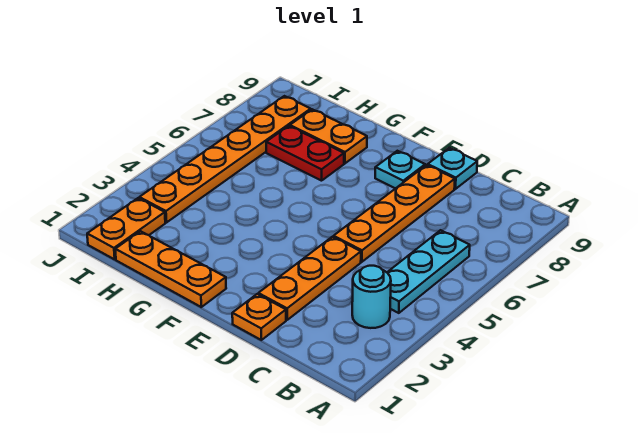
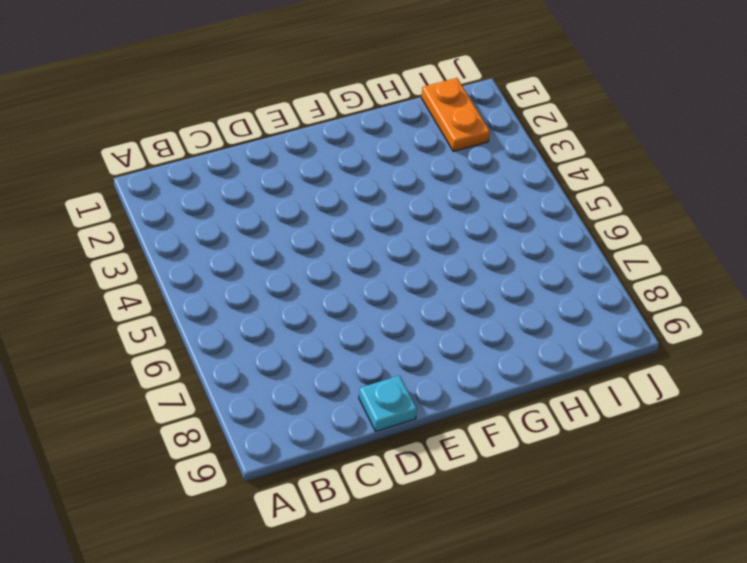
none -> cyan 1x1 round brick [352,266,391,328]
none -> cyan 1x3 plate [387,230,470,313]
none -> orange 1x1 plate [232,294,286,340]

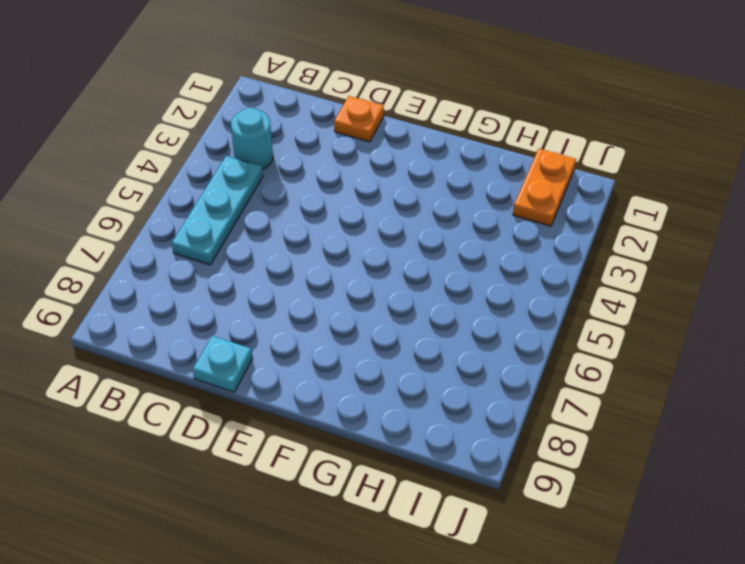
none -> orange 1x3 plate [258,237,361,320]
none -> orange 1x4 plate [334,165,455,262]
none -> cyan 1x1 plate [375,151,425,189]

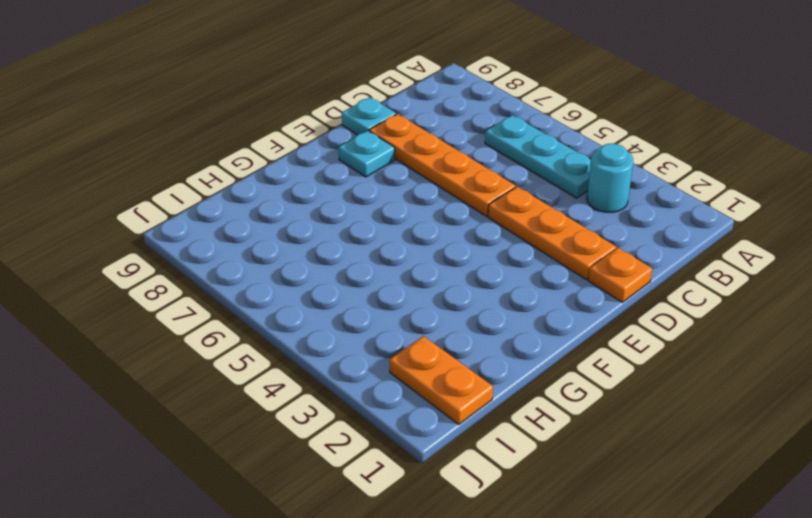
none -> orange 1x3 plate [115,231,226,307]
none -> red 1x2 plate [266,126,344,181]
none -> orange 1x2 plate [290,109,367,163]

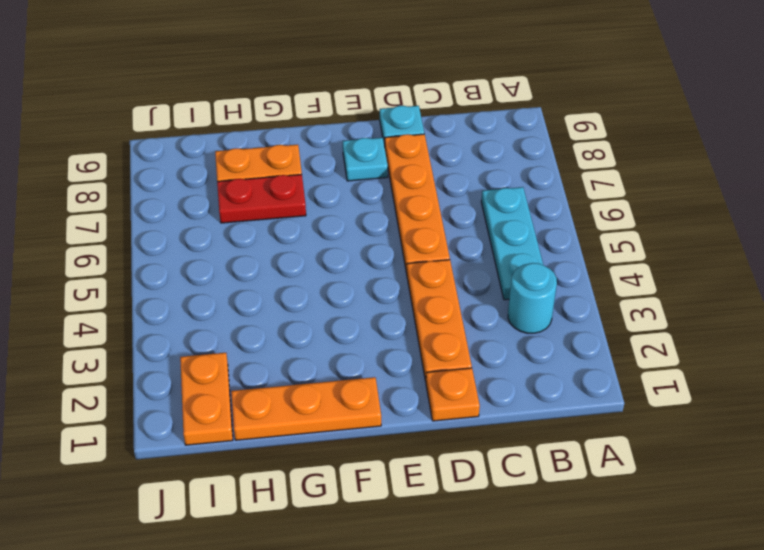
none -> orange 1x6 plate [139,96,311,222]

